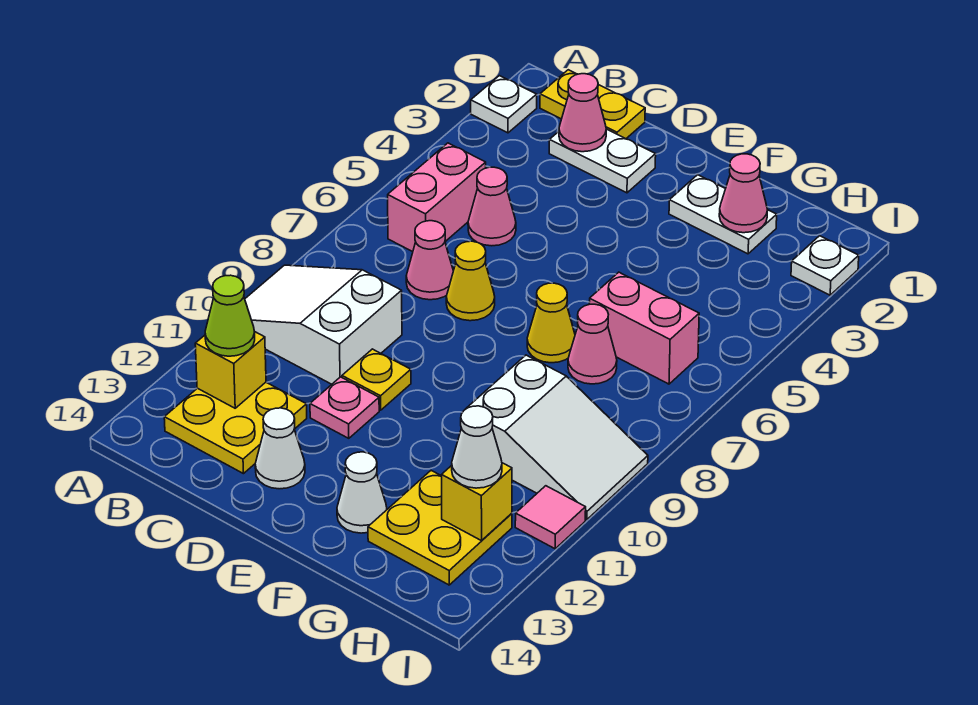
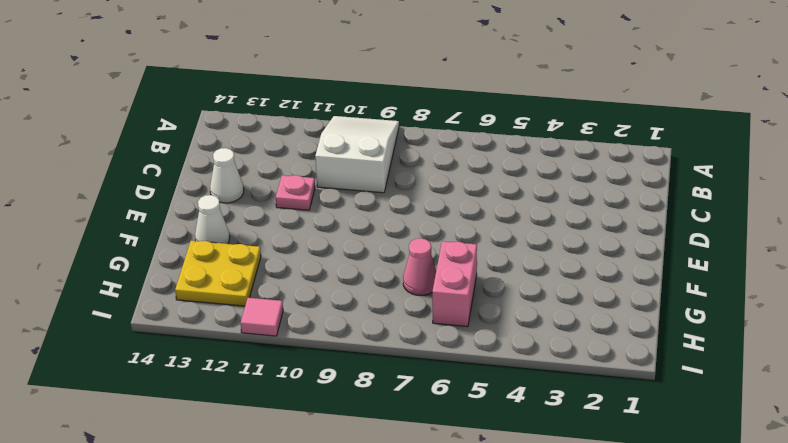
none -> white 1x1 plate [471,76,537,133]
none -> yellow 1x2 plate [540,70,645,139]
none -> pink 1x2 brick [388,143,486,252]

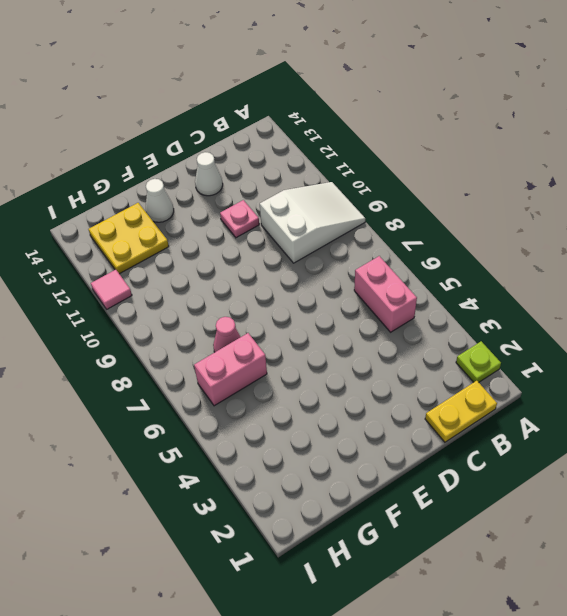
lime 1x1 plate [456,341,501,382] -> white 1x1 plate [471,76,537,133]
none -> yellow 2x2 plate [164,382,307,474]
none -> white 1x2 plate [549,129,656,193]
none -> pink 1x1 cone [468,167,516,246]

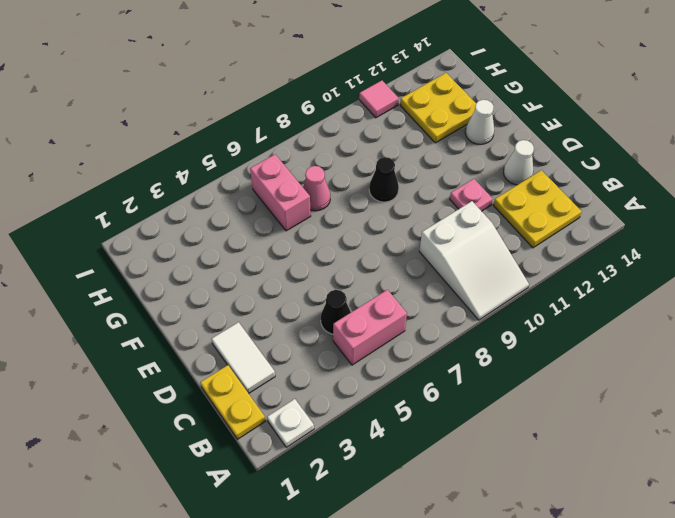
white 1x2 tile [212,322,275,393] -> white 1x2 plate [549,129,656,193]
black 1x1 cone [321,290,351,334] -> pink 1x1 cone [468,167,516,246]
black 1x1 cone [369,157,399,202] -> none
none -> pink 1x1 cone [406,221,453,300]
none -> yellow 1x1 cone [446,241,495,321]
none -> yellow 1x1 plate [342,349,411,410]

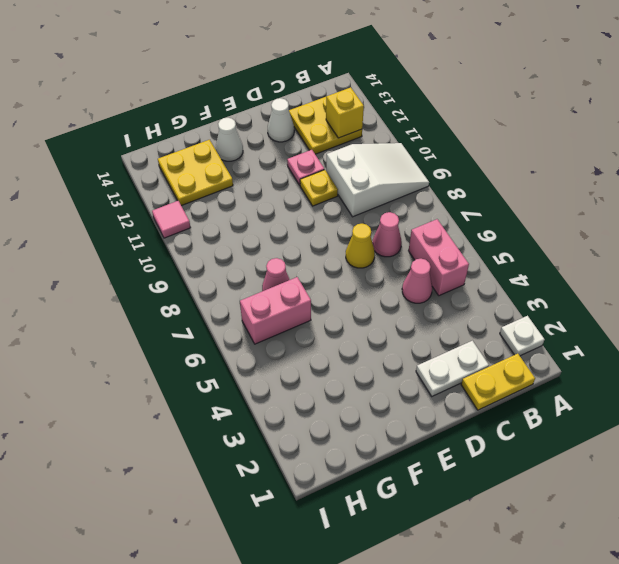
none -> white 1x2 plate [669,175,777,254]
none -> yellow 1x1 cone [527,283,575,363]
none -> white 2x3 slope [466,355,648,520]

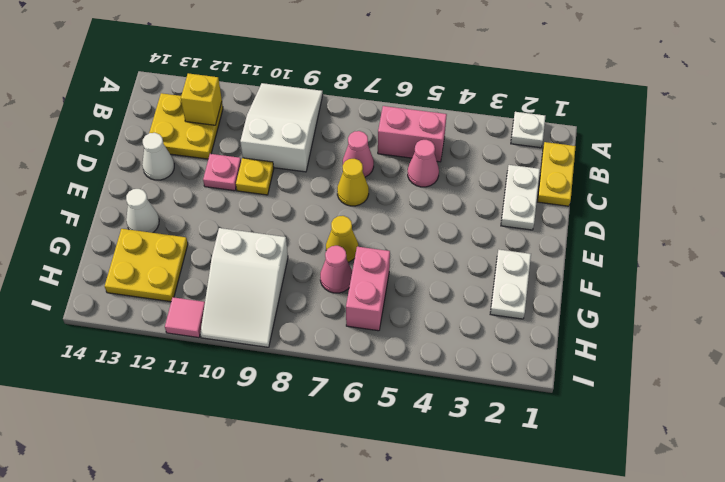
none -> white 1x1 plate [791,236,859,295]
none -> pink 1x1 cone [559,74,606,152]
none -> pink 1x1 cone [719,154,768,233]

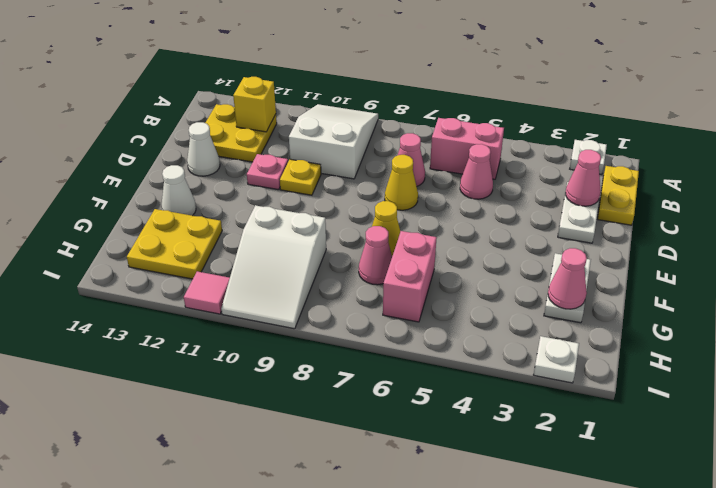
none -> yellow 1x1 brick [442,463,512,541]
none -> lime 1x1 cone [205,275,255,356]
none -> white 1x1 cone [452,406,502,488]

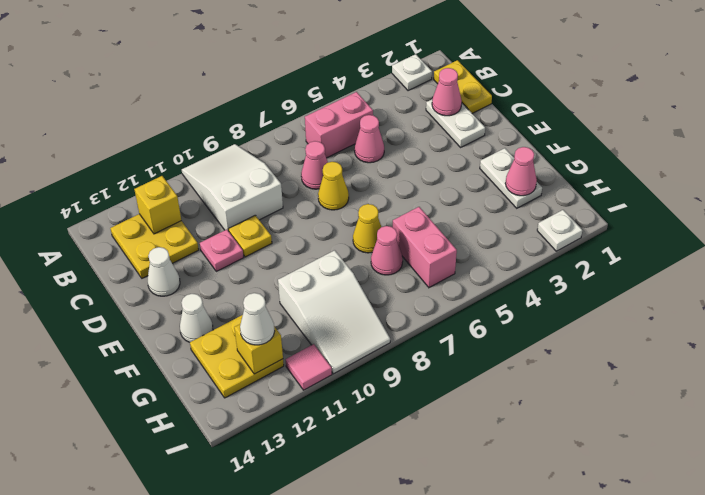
none -> lime 1x1 cone [205,275,255,356]

